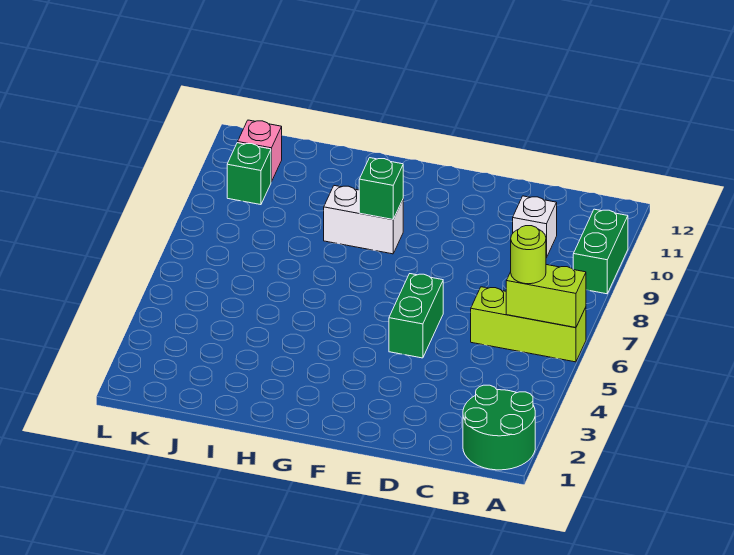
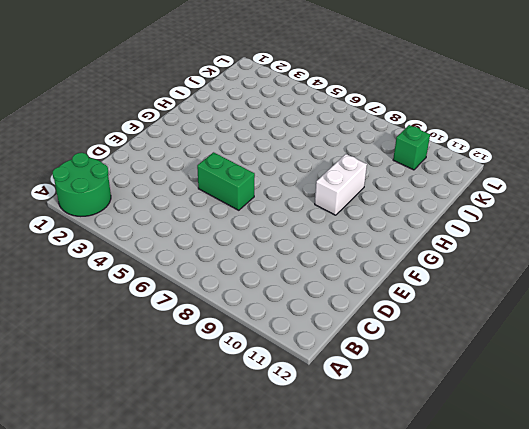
none -> lime 1x3 brick [471,287,586,362]
none -> green 1x2 brick [573,209,628,294]

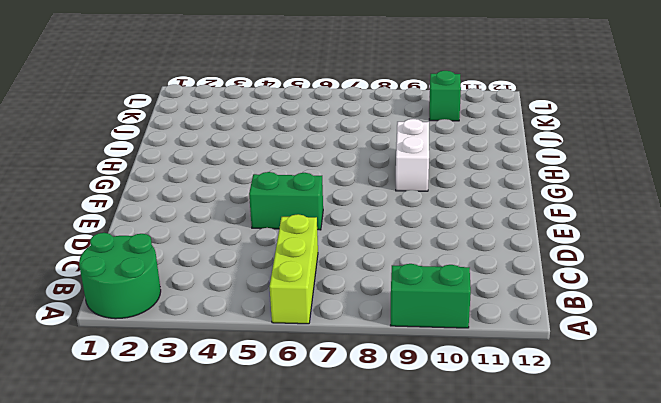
none -> white 1x1 brick [513,196,557,258]
none -> pink 1x1 brick [238,120,282,182]

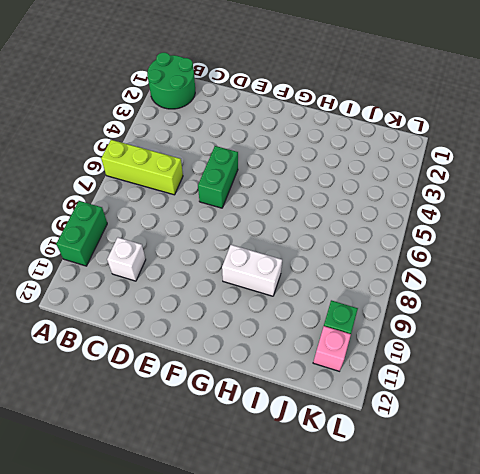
none -> lime 1x2 brick [506,265,586,328]
none -> green 1x1 brick [359,158,403,220]

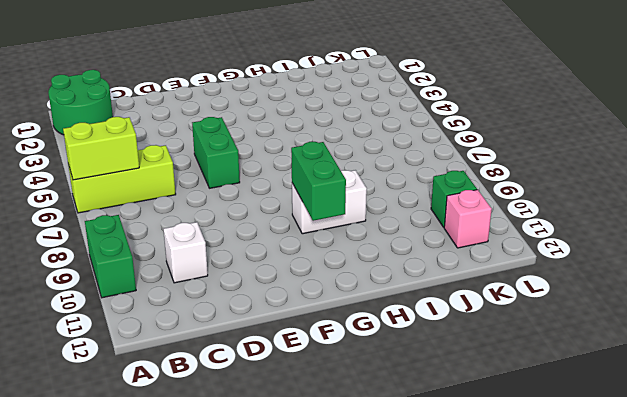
green 1x2 brick [291,142,346,221] -> green 1x1 brick [359,158,403,220]
none -> lime 1x1 round brick [511,226,546,284]

